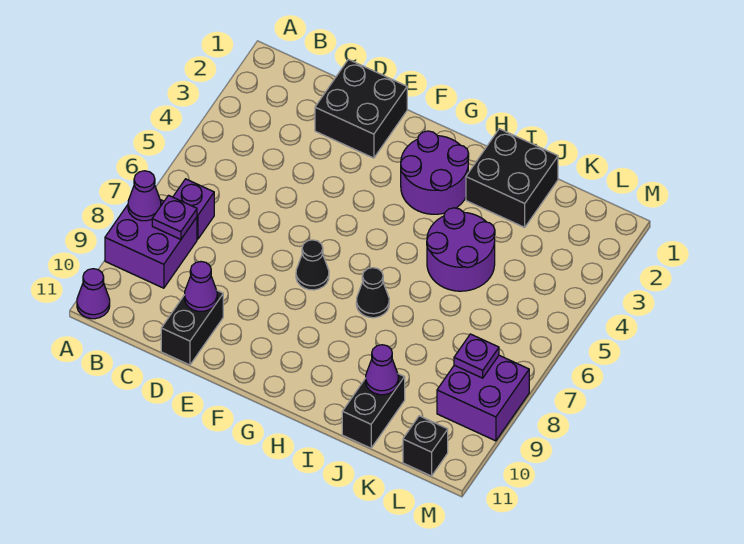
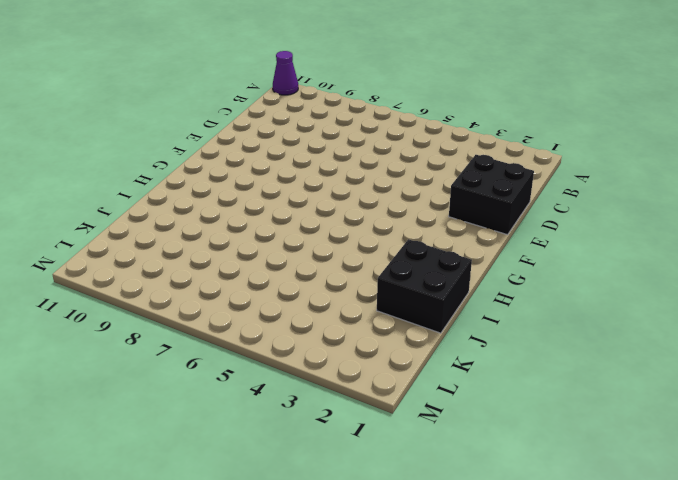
none -> purple 2x2 brick [105,200,197,288]
none -> purple 1x1 brick [173,179,214,239]
none -> black 1x2 brick [161,291,223,365]

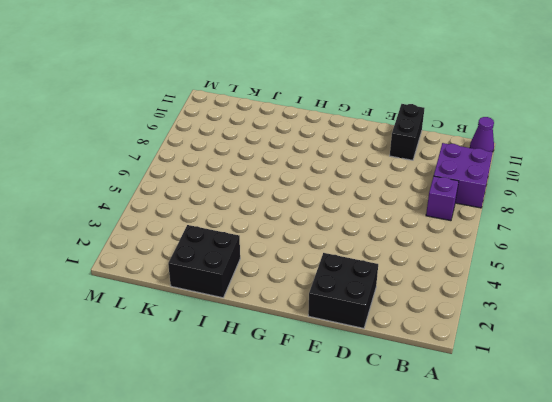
none -> black 1x1 cone [296,240,329,290]
none -> purple 2x2 round brick [401,131,469,214]
none -> black 1x1 cone [356,268,389,318]

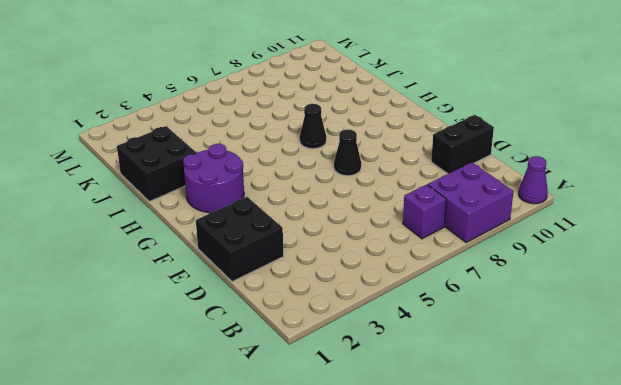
none -> purple 2x2 round brick [427,208,495,291]
none -> black 1x2 brick [342,374,405,448]
none -> purple 2x2 brick [437,355,529,441]

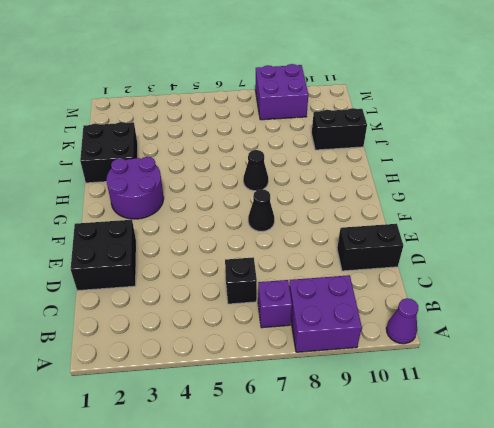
black 1x1 brick [225,257,257,304] -> black 1x1 brick moved to [403,416,448,476]
none -> purple 2x2 round brick [427,208,495,291]
none -> purple 1x1 cone [128,171,161,221]
none -> purple 1x1 plate [152,195,197,239]

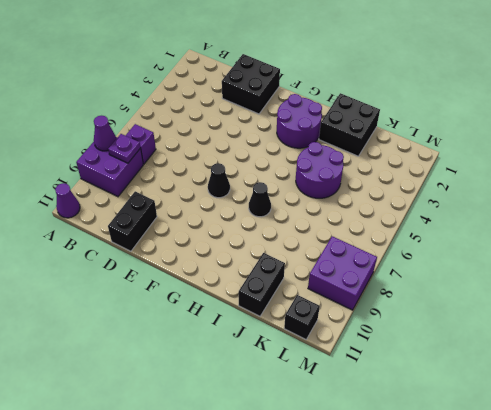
none -> purple 1x1 cone [184,262,217,311]
none -> purple 1x1 cone [366,345,398,395]
none -> purple 1x1 plate [454,334,499,378]

